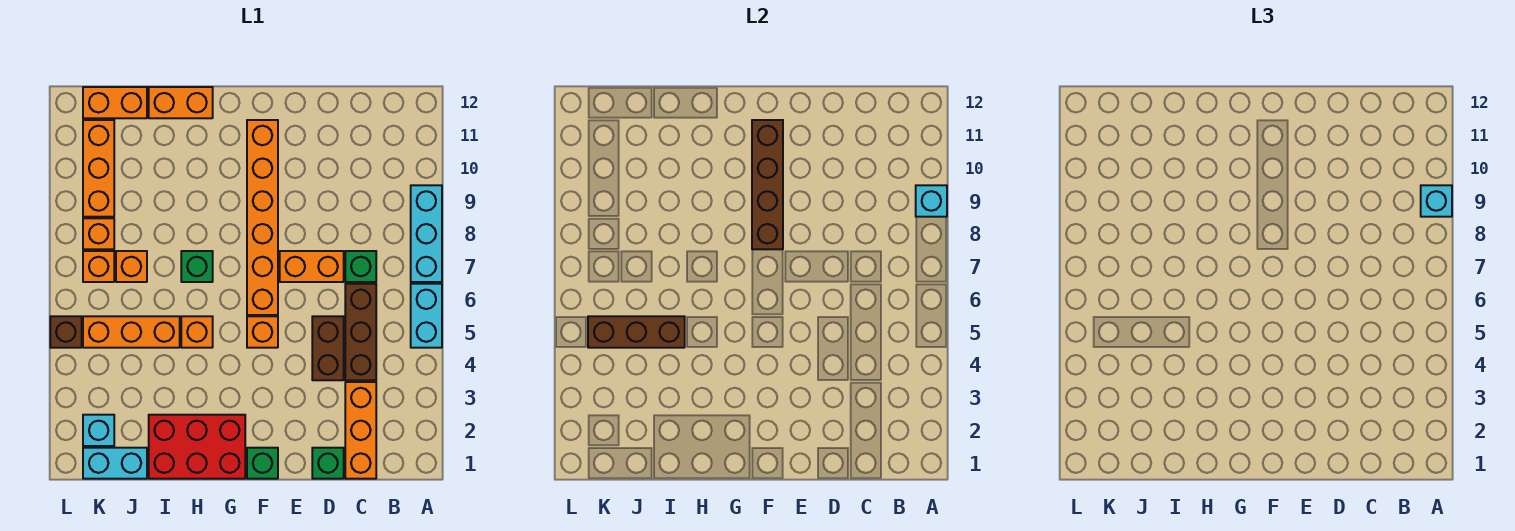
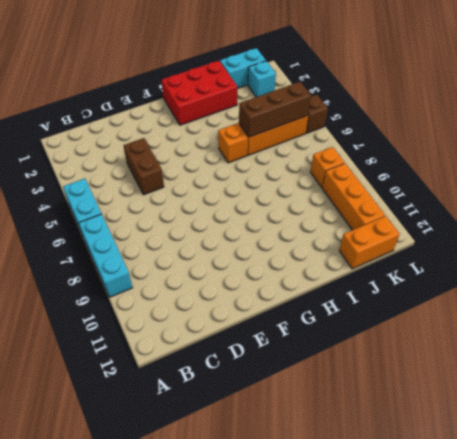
none -> orange 1x3 brick [345,382,376,479]
none -> brown 1x3 brick [345,284,376,380]
none -> green 1x1 brick [345,251,376,282]

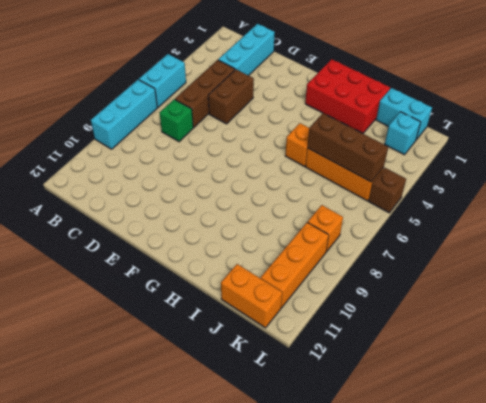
cyan 1x3 brick [218,24,275,76] -> orange 1x3 brick [345,382,376,479]
none -> green 1x1 brick [312,448,344,479]
none -> orange 1x2 brick [280,251,344,282]
none -> green 1x1 brick [247,448,278,479]

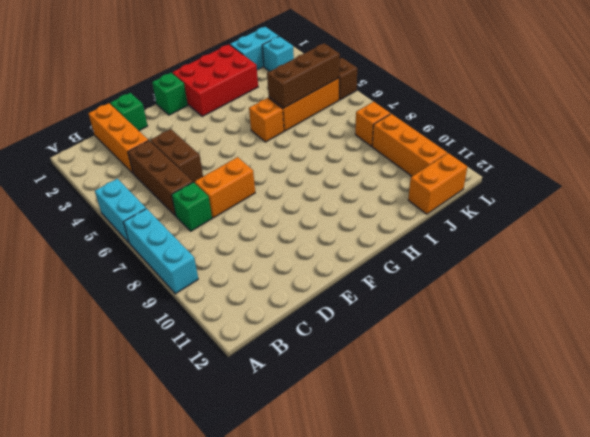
none -> orange 1x1 brick [247,316,278,348]
none -> orange 1x6 brick [247,120,278,315]
none -> green 1x1 brick [181,251,213,282]

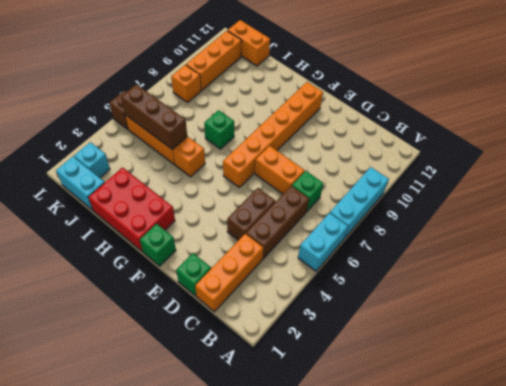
none -> orange 1x1 brick [247,316,278,348]
none -> orange 1x2 brick [149,87,213,118]
none -> orange 1x1 brick [116,251,147,282]

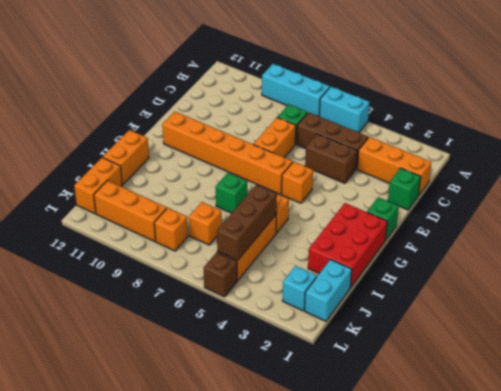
none -> orange 1x1 brick [83,251,114,282]
none -> cyan 1x1 brick [916,185,947,217]
none -> brown 1x4 brick [752,120,783,249]

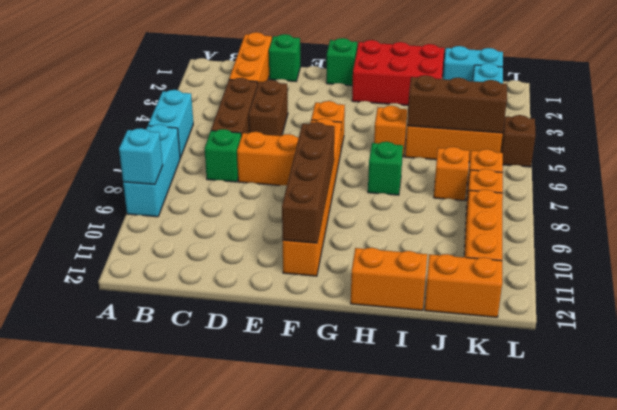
none -> cyan 1x1 brick [1421,185,1452,217]

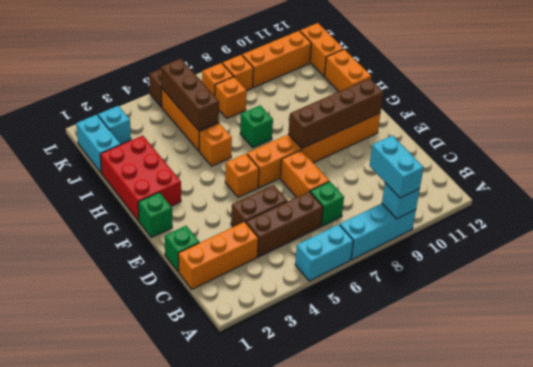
cyan 1x2 brick [370,135,424,198] -> cyan 1x1 brick [1421,185,1452,217]

